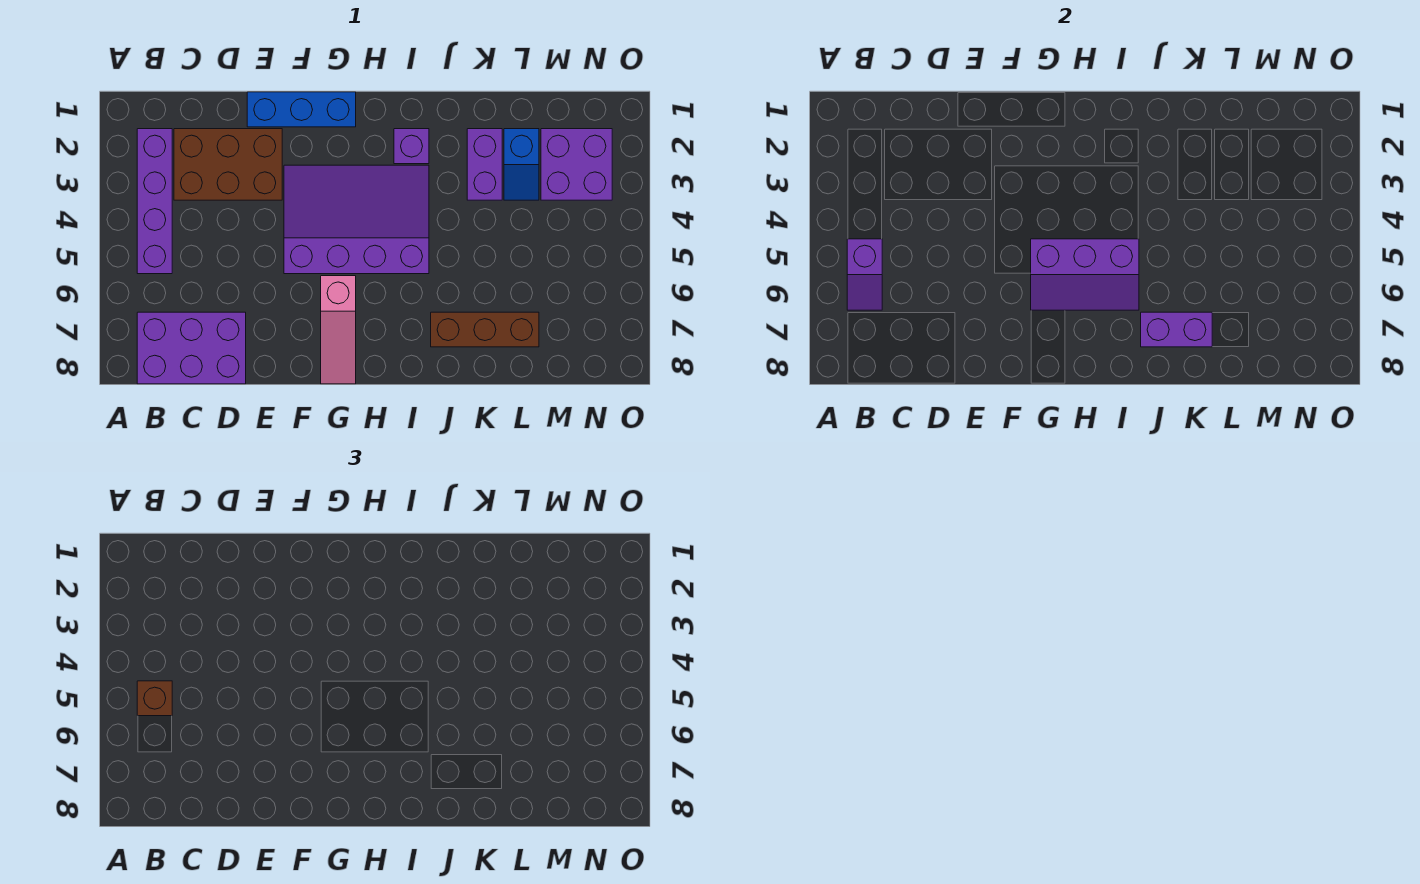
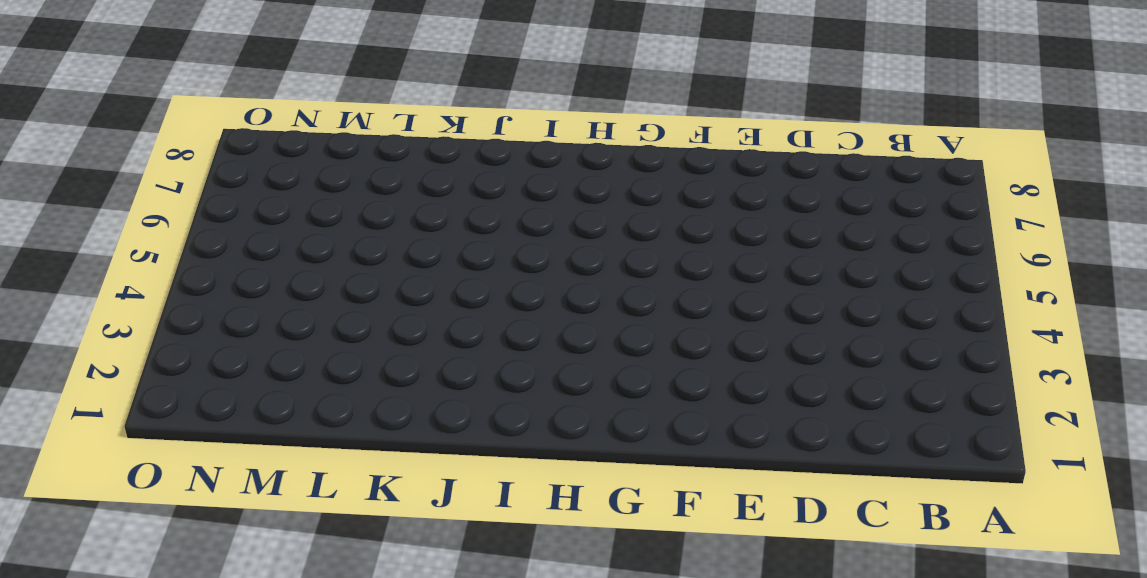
none -> purple 1x4 brick [137,129,172,274]
none -> purple 2x3 brick [137,312,246,384]
none -> brown 2x3 brick [174,129,282,200]

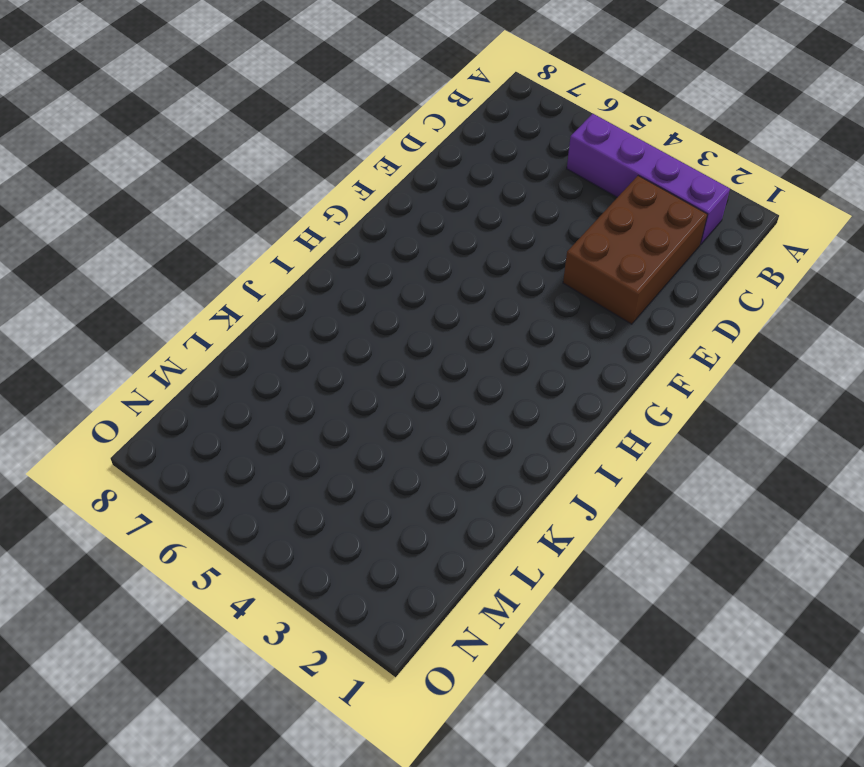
none -> purple 2x3 brick [137,312,246,384]
none -> blue 1x3 brick [247,92,356,127]
none -> purple 3x4 slope [284,165,429,274]

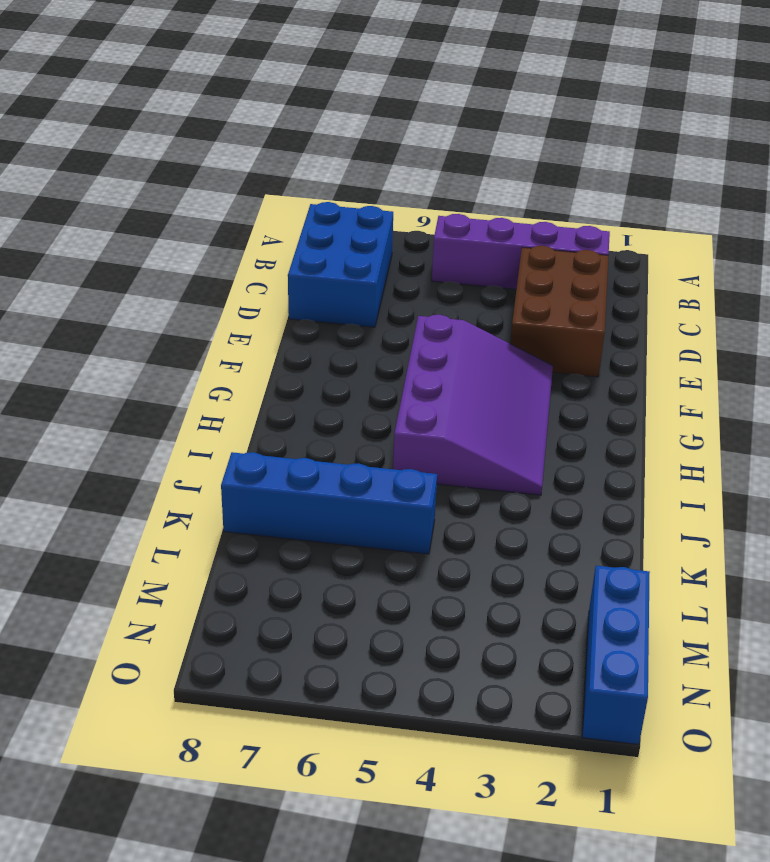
blue 2x3 brick [288,202,393,327] -> purple 2x3 brick [137,312,246,384]
blue 1x4 brick [221,452,437,554] -> brown 1x3 brick [431,312,539,347]
blue 1x3 brick [582,566,650,744] -> blue 1x3 brick moved to [247,92,356,127]
none -> pink 1x3 slope [321,276,356,384]
none -> purple 1x1 brick [394,129,429,164]
none -> purple 1x2 brick [467,129,502,200]

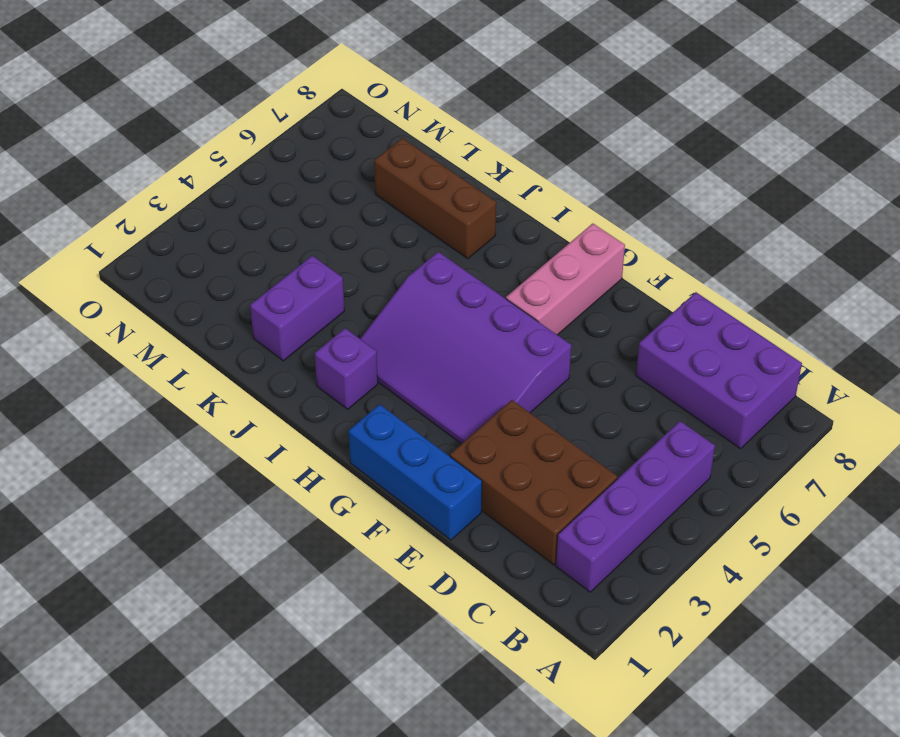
pink 1x3 brick [506,224,625,335] -> pink 1x3 slope [321,276,356,384]
none -> blue 1x2 slope [504,129,539,200]
none -> purple 2x2 brick [541,129,612,200]
none -> purple 1x2 slope [847,239,882,310]

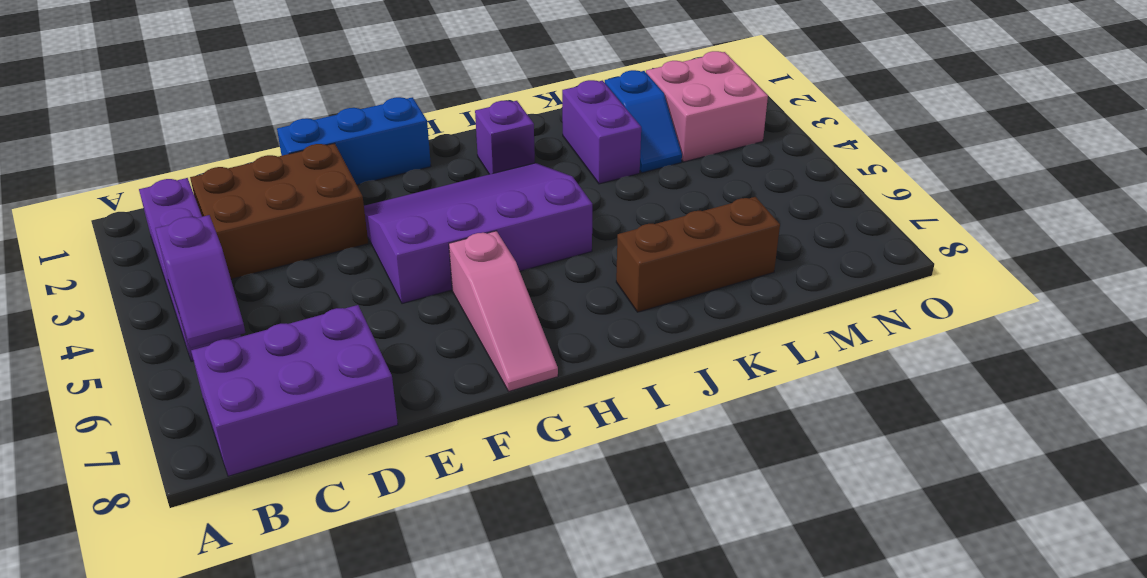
pink 2x2 brick [646,51,768,162] -> purple 2x2 brick [541,129,612,200]
none -> purple 2x3 slope [1031,239,1139,310]
none -> purple 1x2 brick [1141,312,1212,347]
none -> brown 1x1 brick [137,681,172,716]

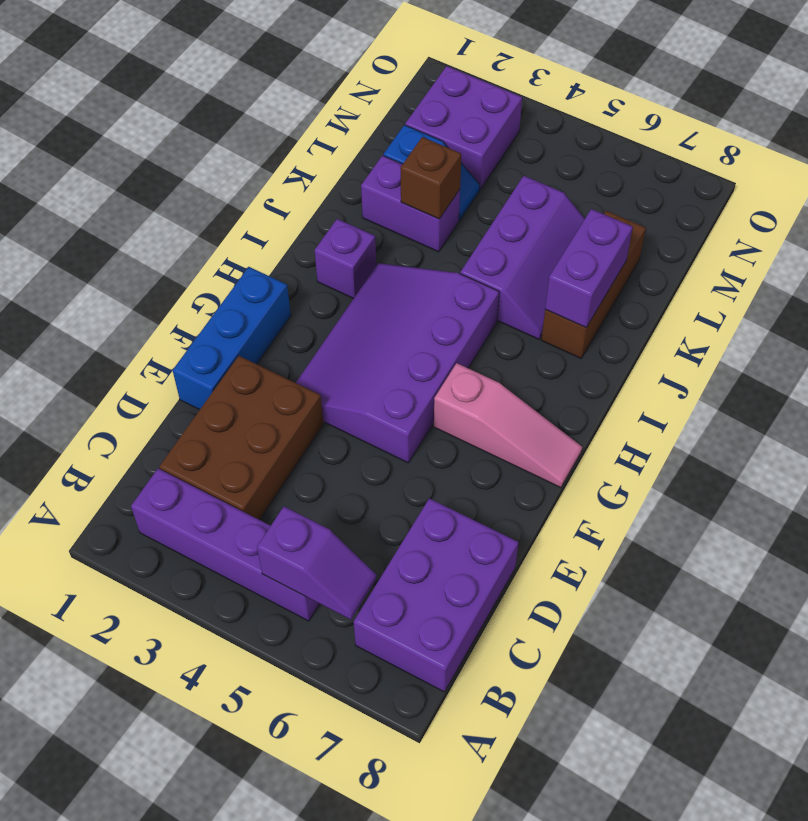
purple 2x3 slope [460,176,585,339] -> purple 2x3 slope moved to [1031,239,1139,310]
brown 1x1 brick [400,137,461,219] -> brown 1x1 brick moved to [137,681,172,716]

